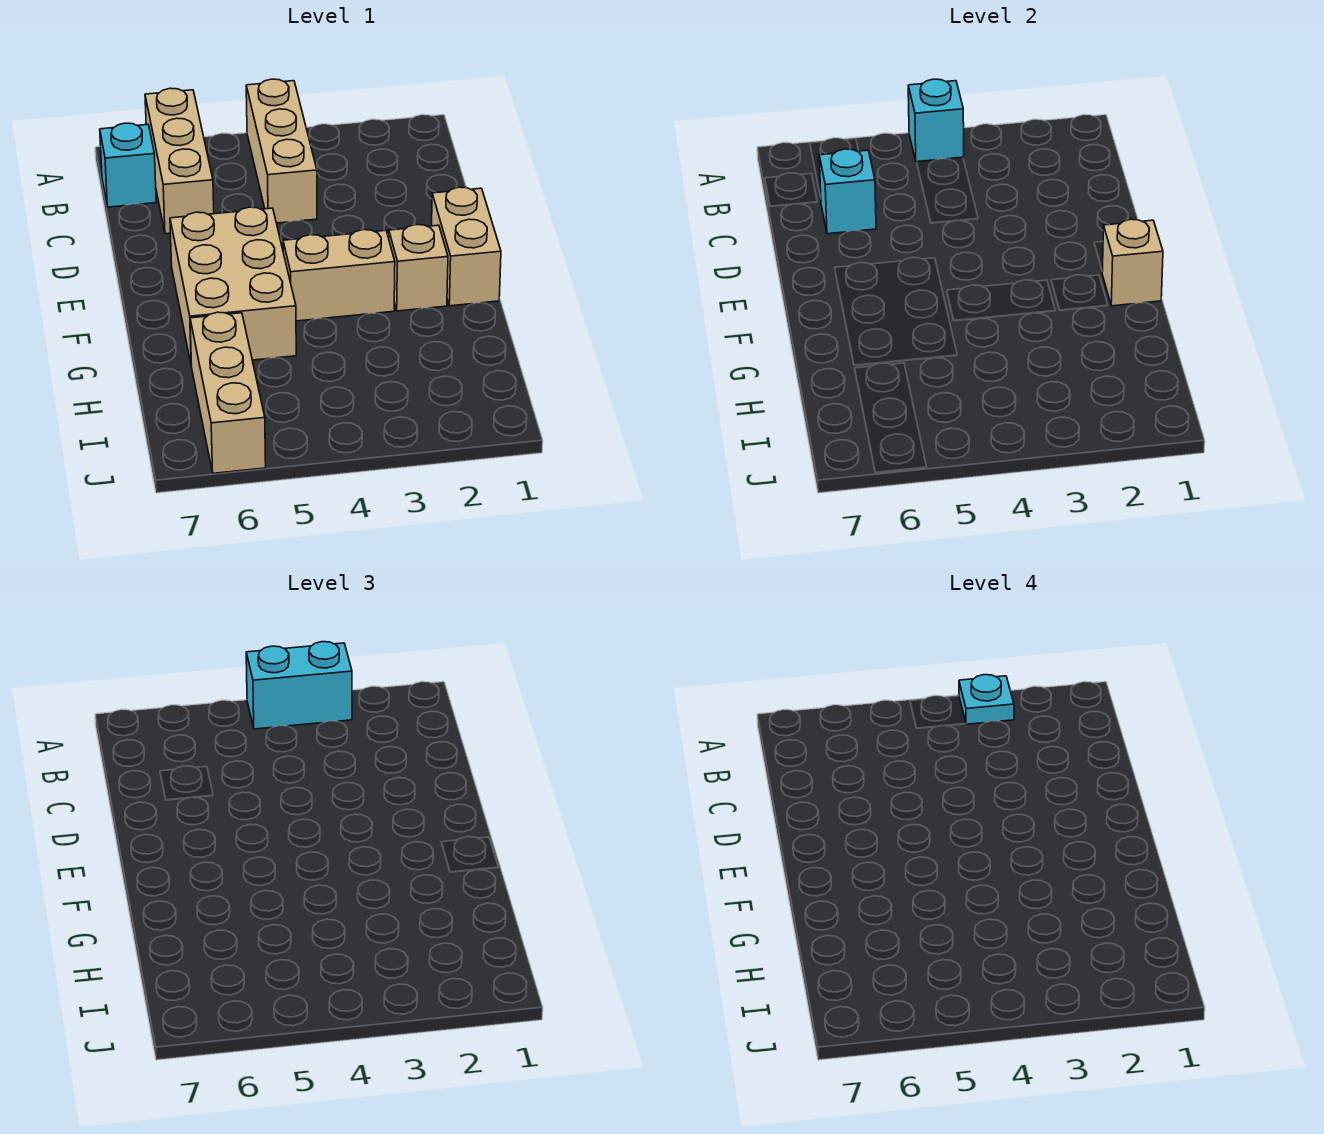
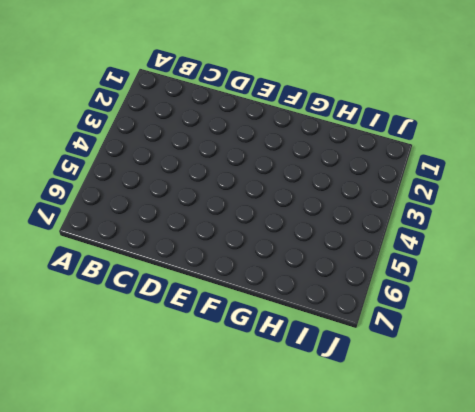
none -> tan 1x3 brick [246,79,317,223]
none -> tan 1x3 brick [145,88,214,234]
none -> cyan 1x1 brick [100,123,156,207]

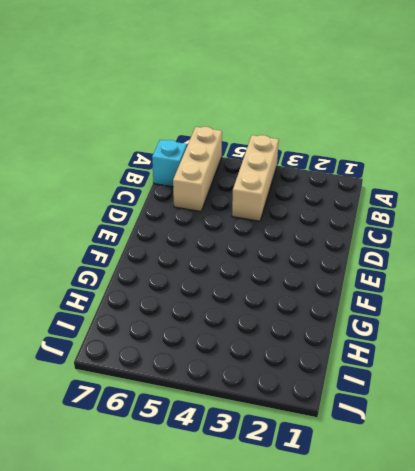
none -> tan 1x2 brick [432,187,501,306]
none -> tan 2x3 brick [170,207,296,366]
none -> tan 1x1 brick [389,225,448,311]

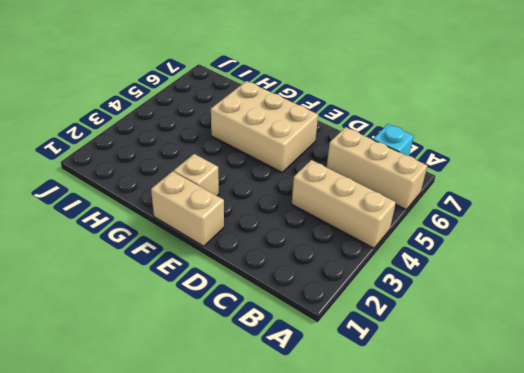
none -> tan 1x2 brick [283,230,395,321]
none -> tan 1x3 brick [190,312,266,473]
none -> cyan 1x1 brick [908,79,964,162]

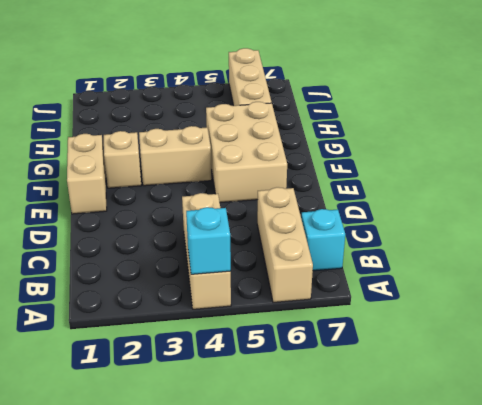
none -> cyan 1x1 brick [819,149,876,234]
none -> tan 1x1 brick [1102,219,1163,306]
none -> cyan 1x2 brick [246,642,352,729]

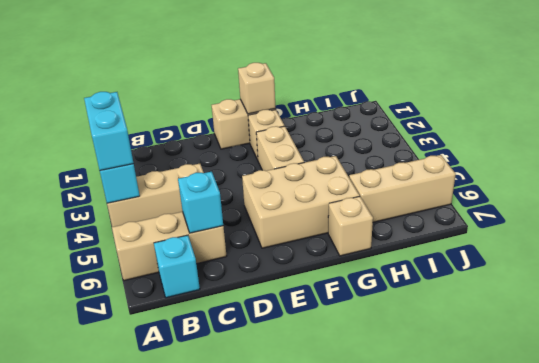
tan 1x1 brick [328,196,373,256] -> none
none -> cyan 1x1 plate [959,675,1014,724]

